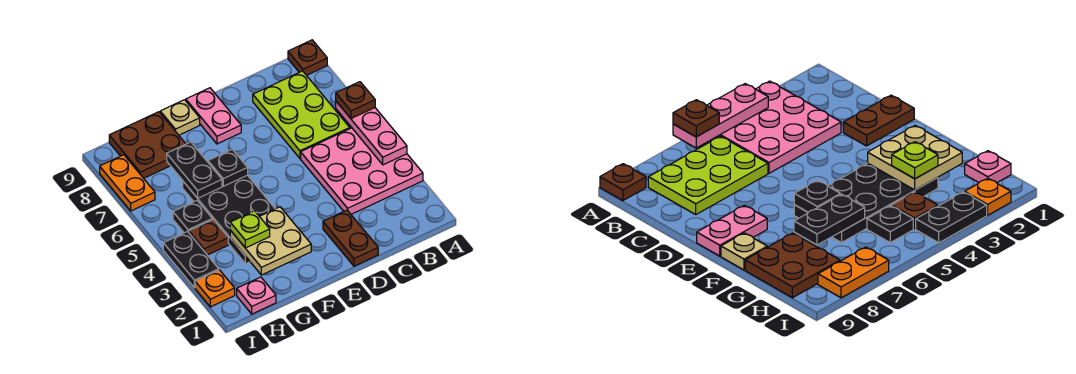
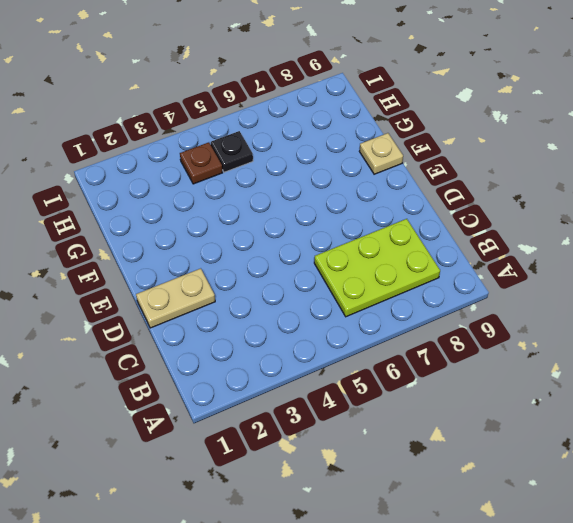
tan 1x2 plate [136,268,215,328] -> brown 1x2 plate [323,210,378,266]
none -> pink 3x3 plate [301,128,423,214]
none -> brown 1x1 plate [288,40,327,75]
none -> pink 1x2 plate [186,88,241,144]

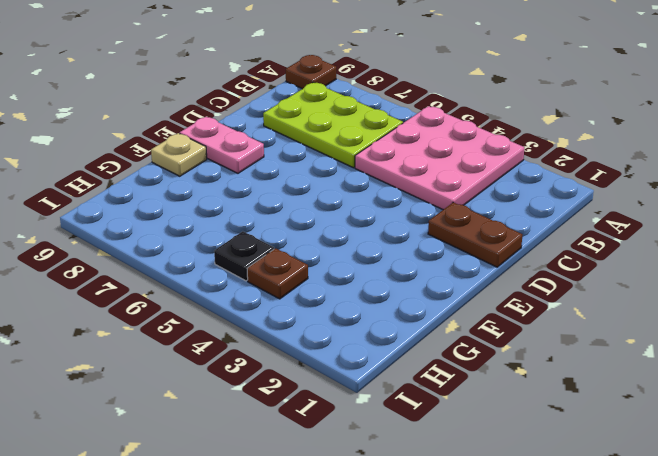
none -> black 2x4 plate [183,175,275,264]
none -> brown 2x2 plate [109,112,186,178]
none -> pink 1x1 plate [237,277,276,314]

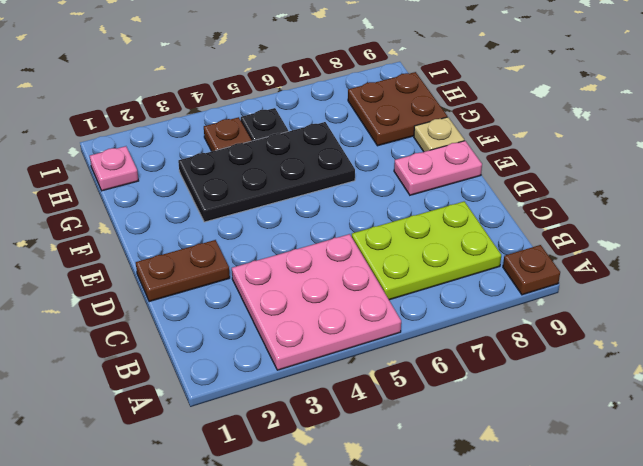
none -> orange 1x1 plate [195,270,235,307]
none -> black 1x2 plate [163,232,219,288]
none -> orange 1x2 plate [100,155,155,211]

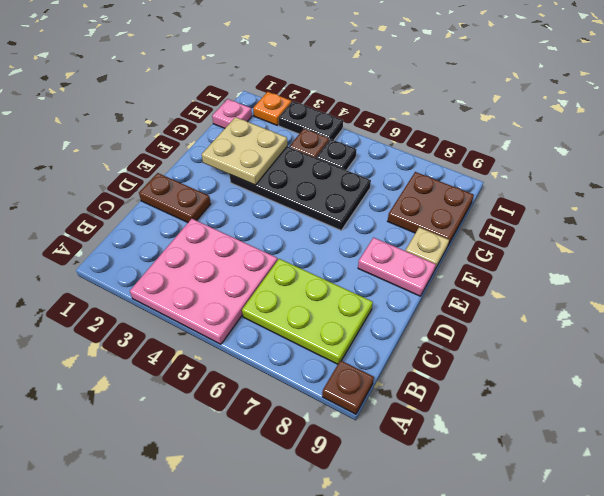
none -> orange 1x2 plate [100,155,155,211]
none -> pink 1x3 plate [336,101,407,165]
none -> black 1x1 plate [208,149,248,186]

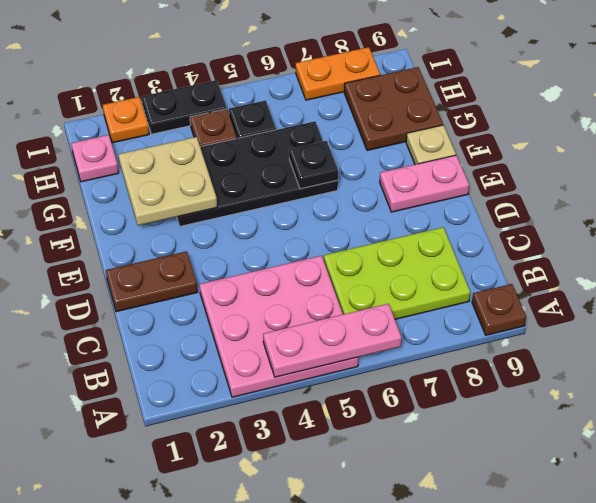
none -> black 1x2 plate [167,142,222,198]
none -> brown 1x1 plate [336,82,375,118]
none -> lime 1x1 plate [230,211,270,248]

